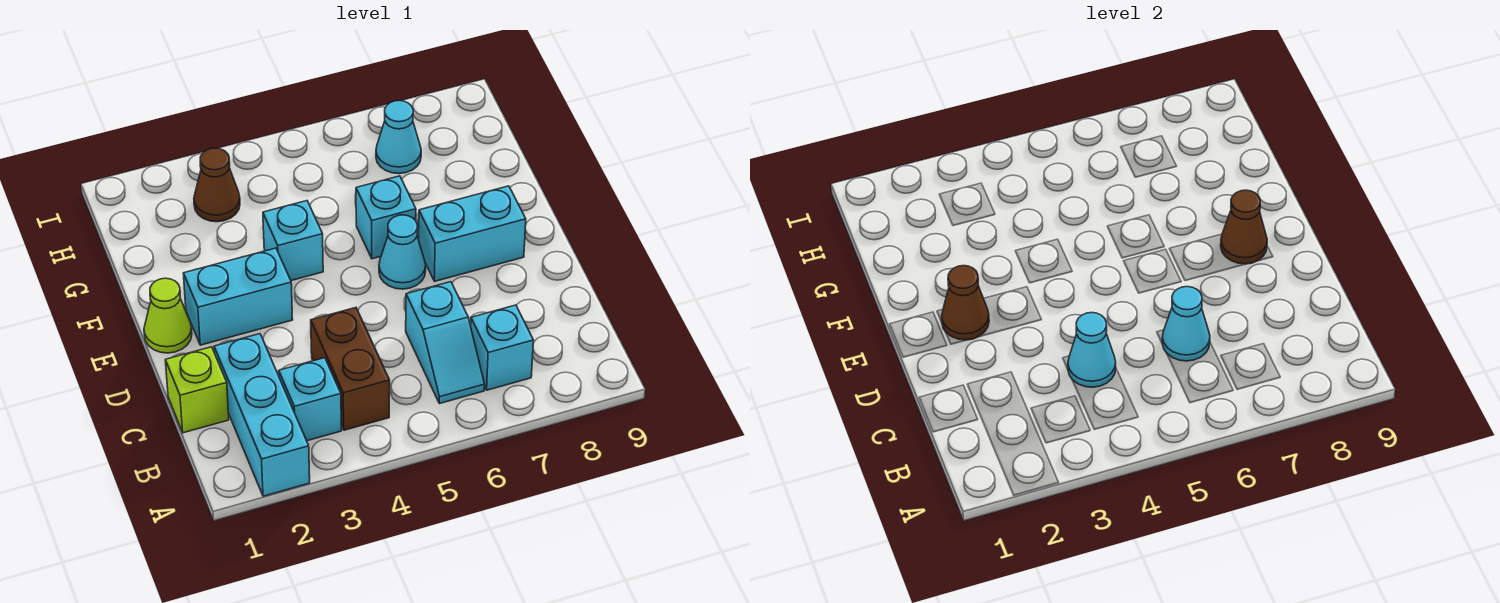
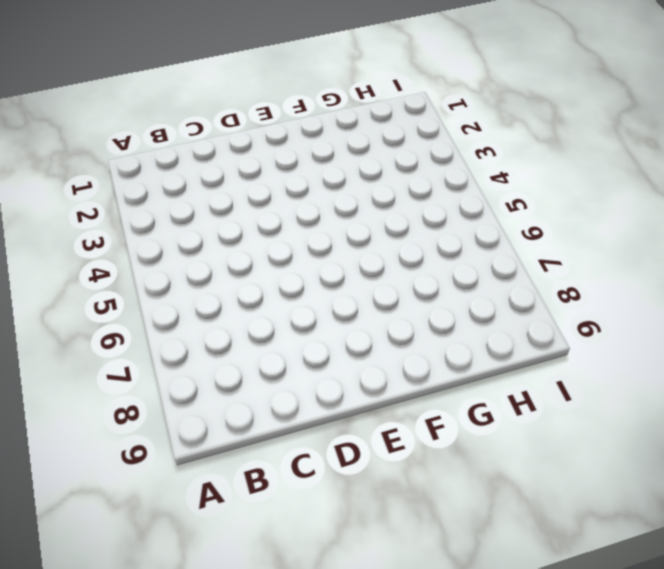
none -> cyan 1x3 brick [214,334,310,496]
none -> cyan 1x1 brick [279,358,341,441]
none -> brown 1x2 brick [311,308,390,430]

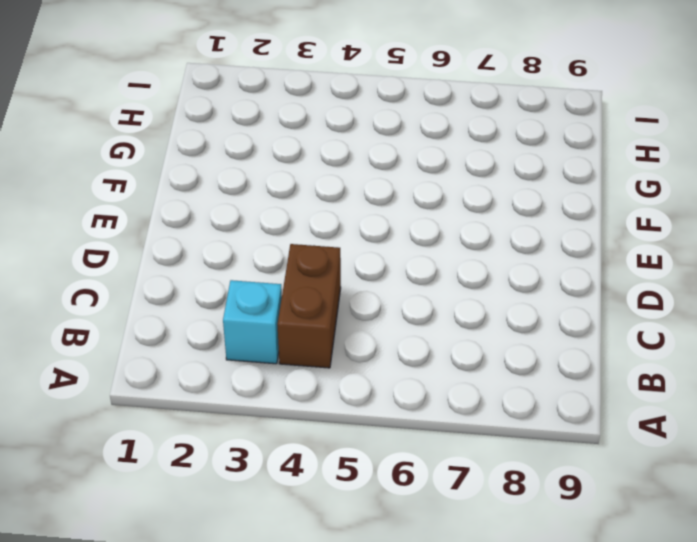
none -> cyan 1x3 brick [214,334,310,496]
none -> cyan 1x2 slope [406,282,485,404]
none -> cyan 1x1 brick [471,305,533,390]

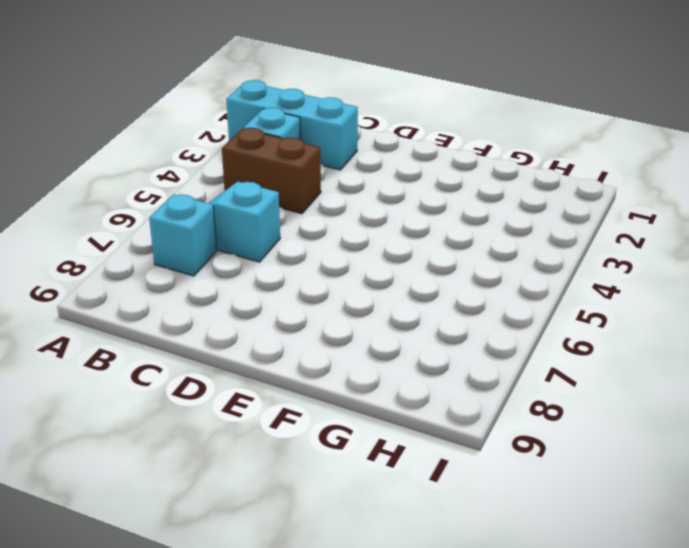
none -> lime 1x1 brick [165,347,229,433]
none -> lime 1x1 cone [144,278,192,353]
none -> cyan 1x2 brick [183,248,293,345]

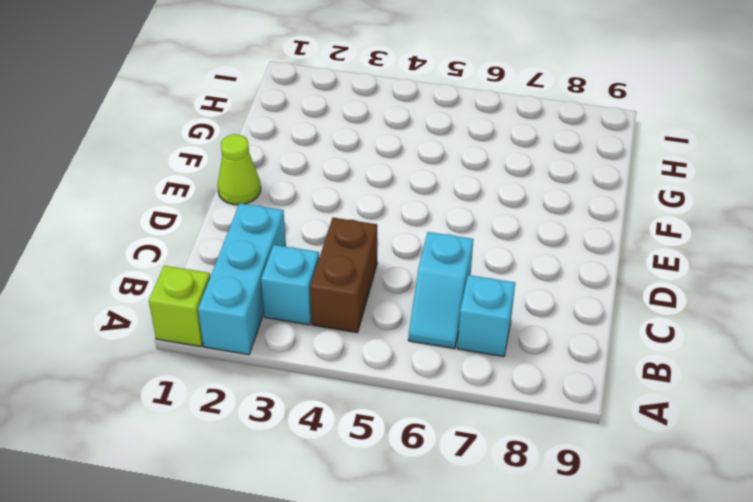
lime 1x1 brick [149,266,210,347] -> lime 1x1 brick moved to [165,347,229,433]
none -> cyan 1x2 brick [183,248,293,345]
none -> cyan 1x1 cone [379,215,426,289]
none -> cyan 1x2 brick [419,186,526,281]

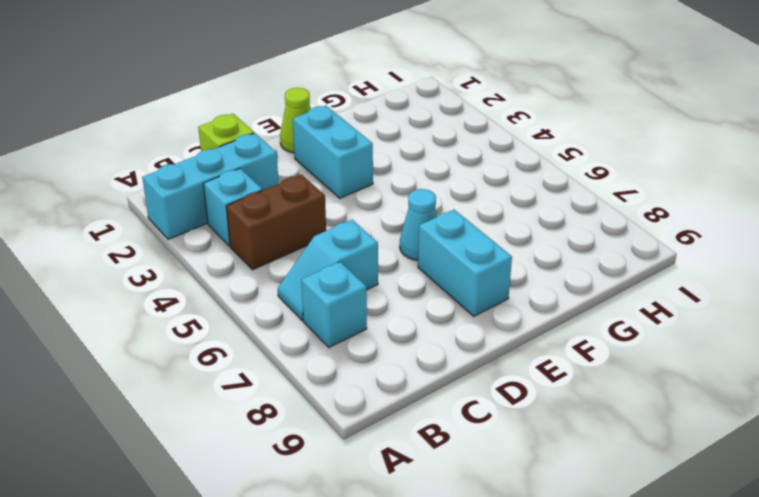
none -> cyan 1x1 brick [263,201,323,281]
none -> cyan 1x1 brick [356,176,416,259]
none -> brown 1x1 cone [194,148,240,222]

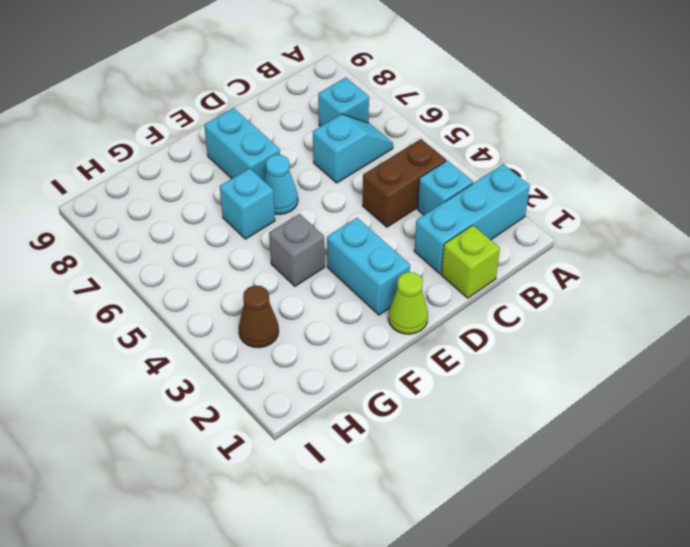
grey 1x1 brick [269,214,325,286] -> cyan 1x1 brick [263,201,323,281]
none -> cyan 1x1 cone [376,101,421,174]
none -> cyan 1x1 cone [1068,313,1116,387]
none -> cyan 1x1 cone [1162,287,1210,361]

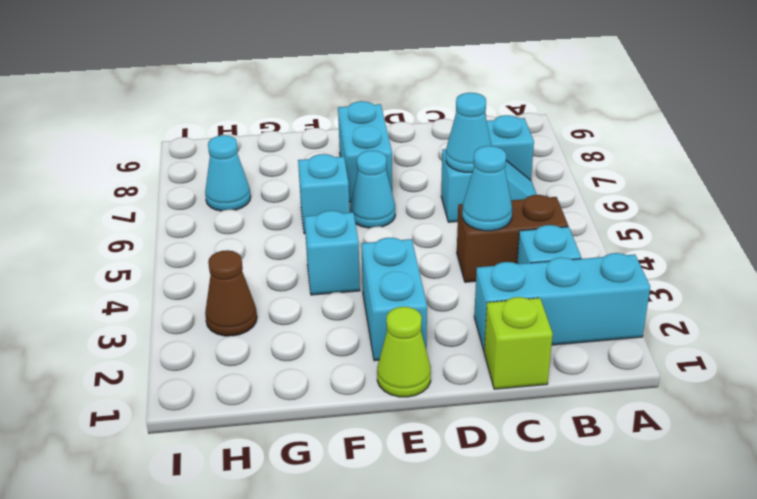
none -> brown 1x1 cone [942,266,989,340]
none -> brown 1x1 cone [1221,190,1267,264]

